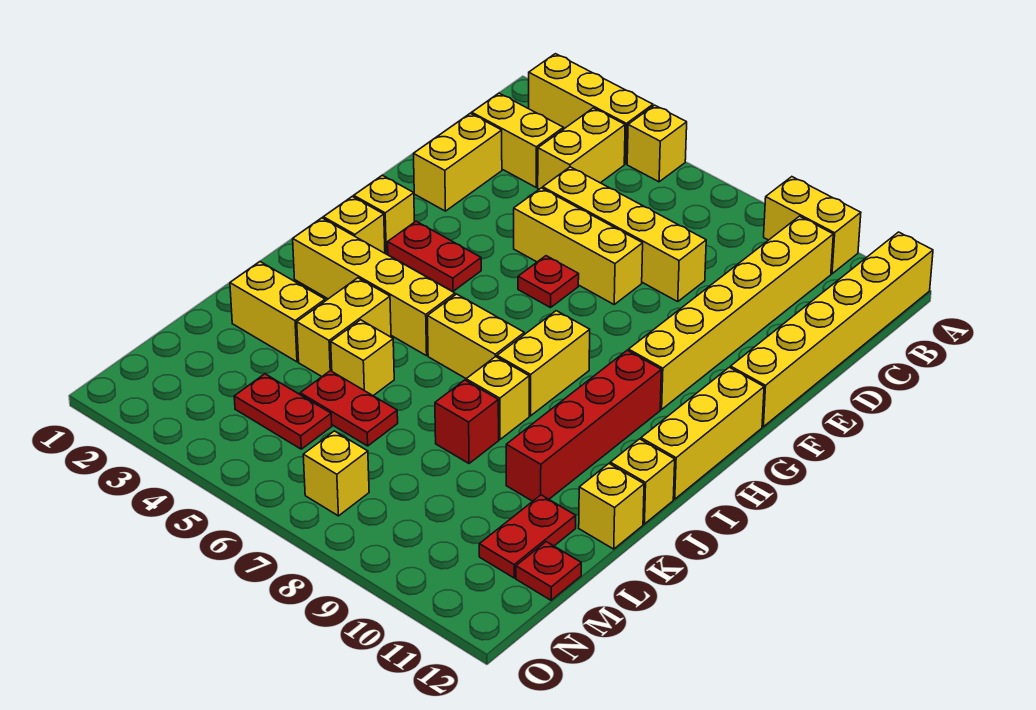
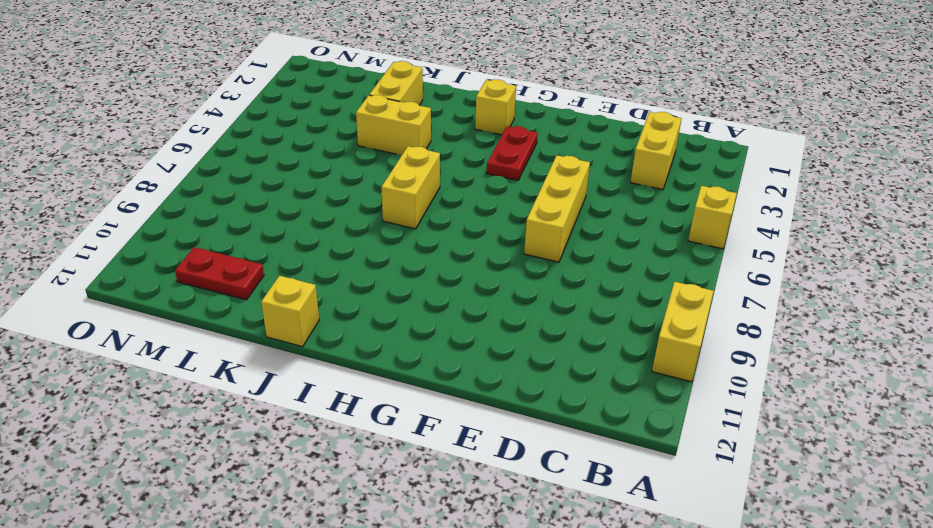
none -> yellow 1x3 brick [529,54,653,164]
none -> yellow 1x6 brick [731,232,933,427]
none -> yellow 1x2 brick [538,108,625,189]
none -> yellow 1x6 brick [629,216,833,409]

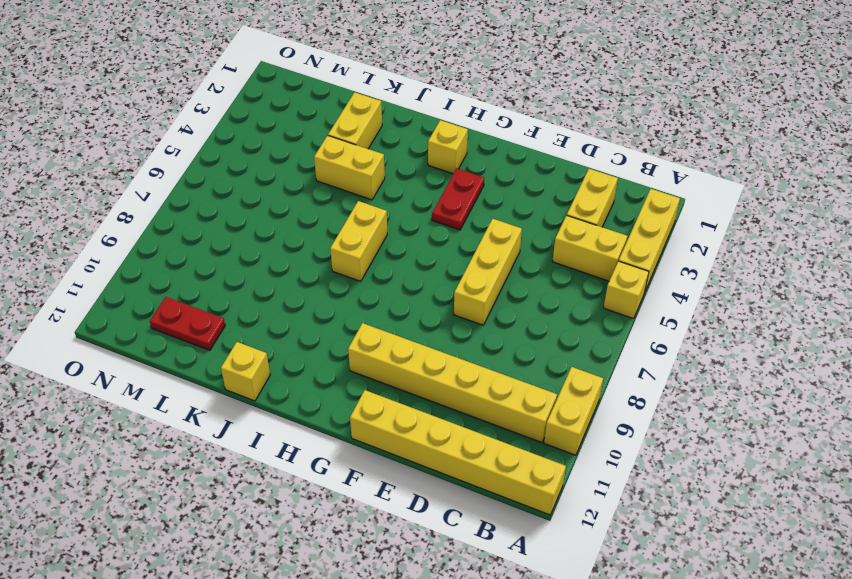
none -> yellow 1x2 brick [414,113,502,211]
none -> yellow 1x4 brick [543,167,706,301]
none -> red 1x1 plate [518,256,579,308]
none -> yellow 1x1 brick [354,175,414,254]

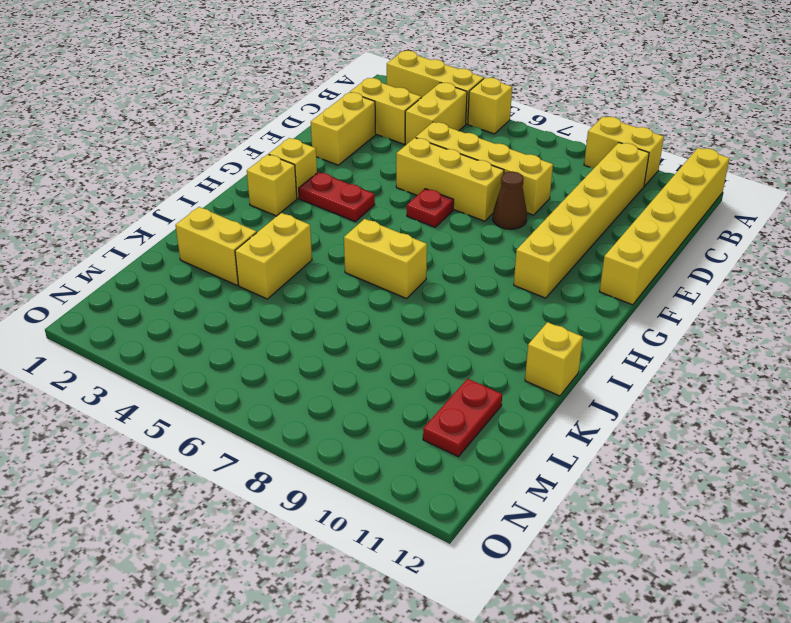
brown 1x1 cone [493,172,527,229] -> none
none -> yellow 1x3 brick [641,367,764,499]
none -> yellow 1x2 brick [497,311,590,416]
none -> red 1x4 brick [506,350,661,501]
none -> yellow 1x4 brick [293,218,455,356]

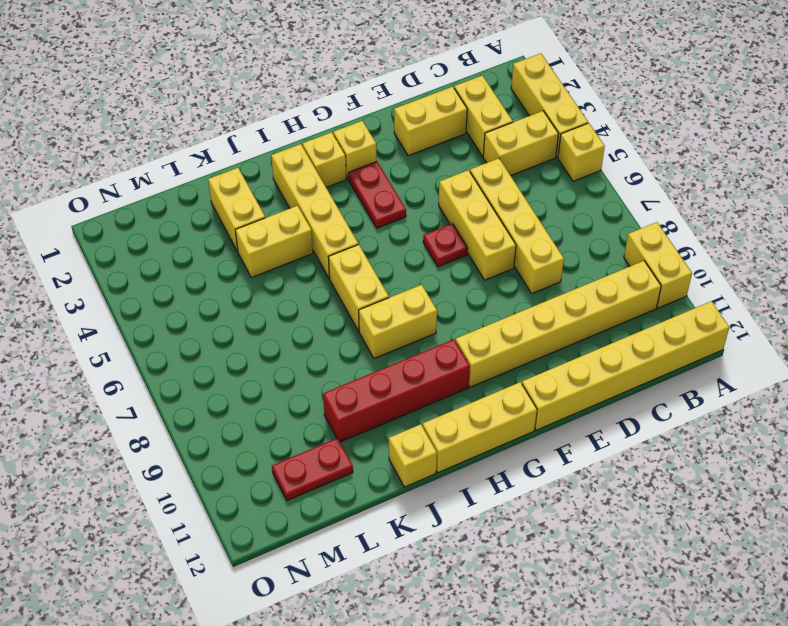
none -> yellow 1x1 brick [466,357,529,439]
none -> yellow 1x1 brick [331,320,394,396]
none -> red 1x1 brick [435,380,499,463]
none -> yellow 1x1 brick [579,464,644,549]

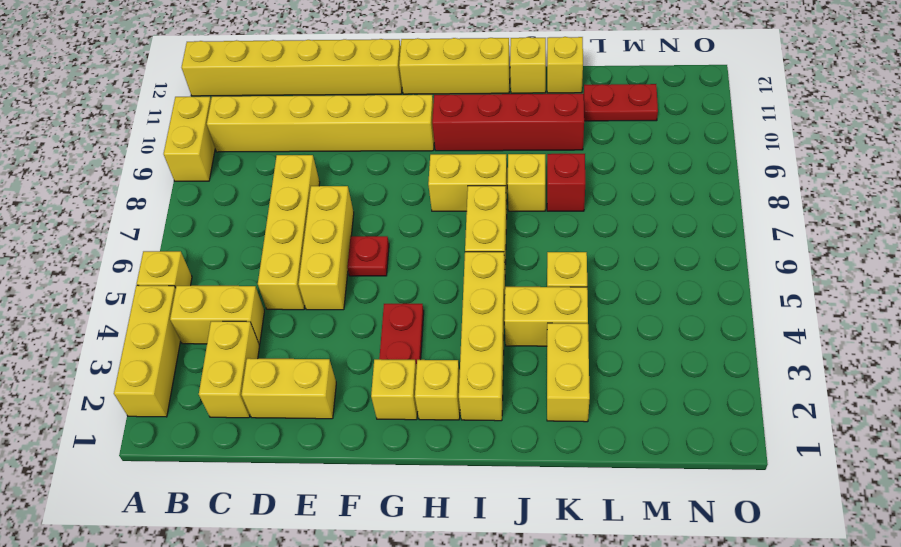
none -> red 1x2 plate [300,371,398,446]
none -> red 1x2 plate [234,374,332,449]
none -> red 1x1 plate [516,542,581,600]
none -> yellow 1x1 brick [303,431,369,516]

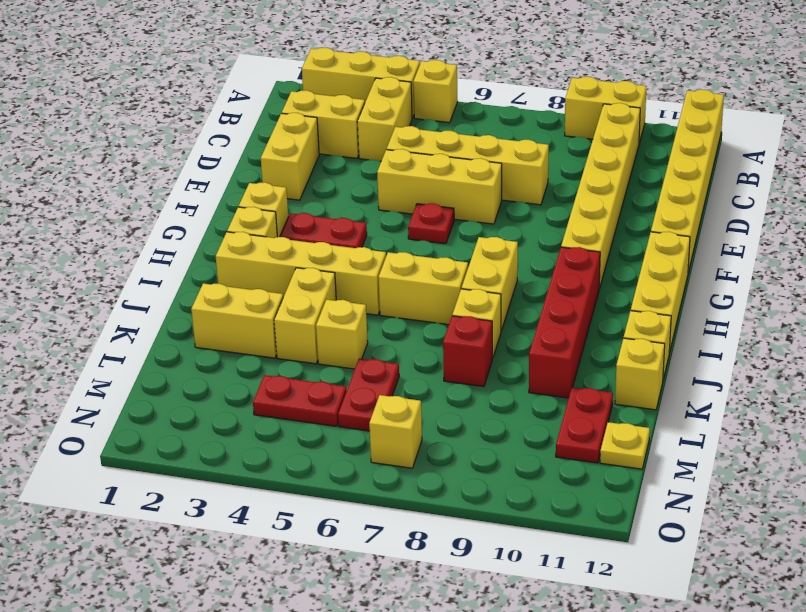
red 1x2 plate [338,359,399,431] -> red 1x2 plate turned to [300,371,398,446]
yellow 1x1 plate [600,422,650,469] -> red 1x1 plate [516,542,581,600]

